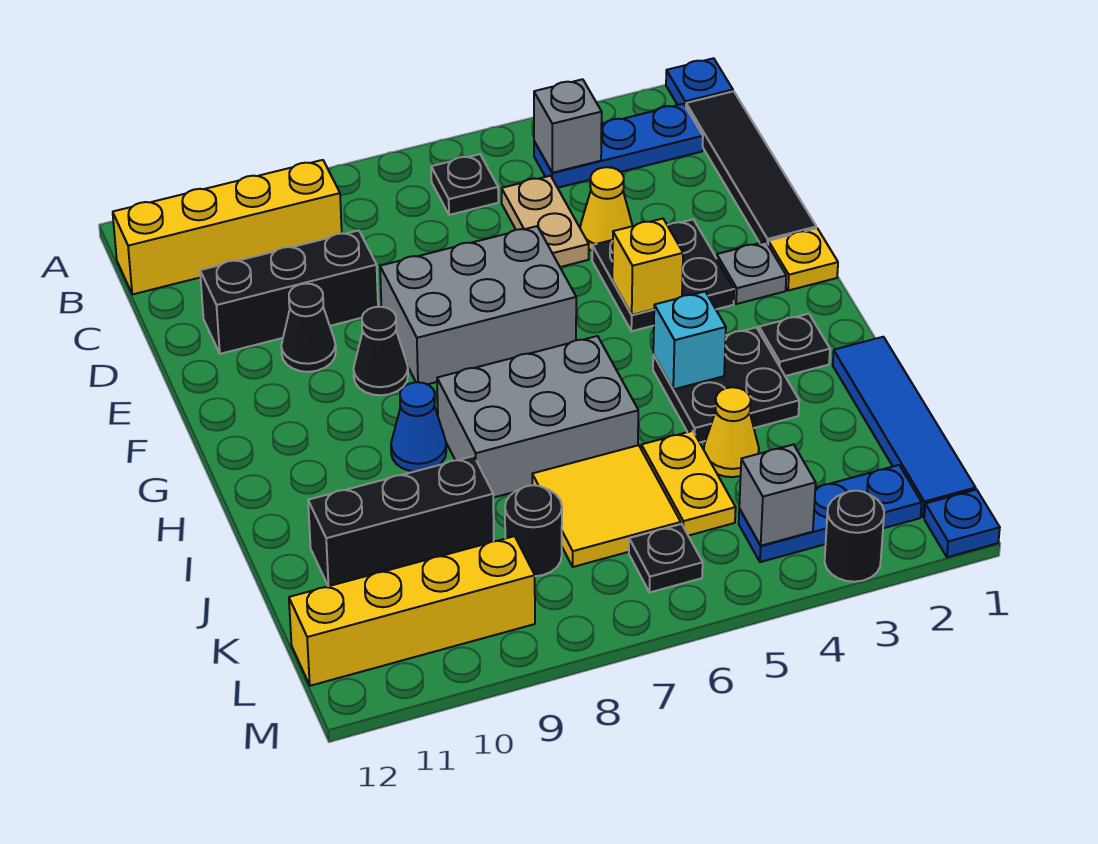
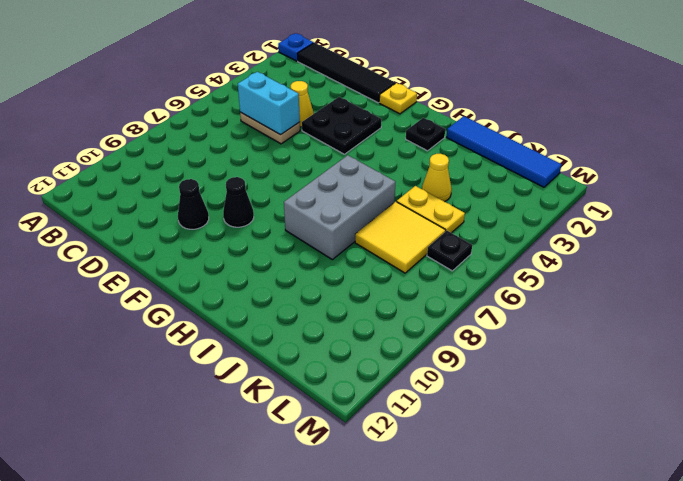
cyan 1x2 brick [238,72,300,135] -> none
none -> blue 1x3 plate [534,104,703,188]
none -> black 1x1 plate [431,154,498,215]
none -> yellow 1x4 brick [113,160,342,294]
none -> black 1x3 brick [200,230,378,354]

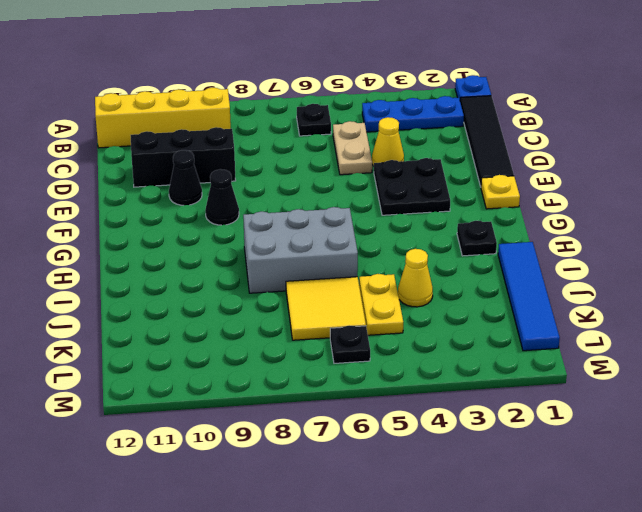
none -> grey 2x3 brick [380,226,576,384]
none -> grey 1x1 plate [717,242,786,304]
none -> black 2x2 plate [653,327,799,442]
none -> blue 1x1 cone [391,382,446,472]

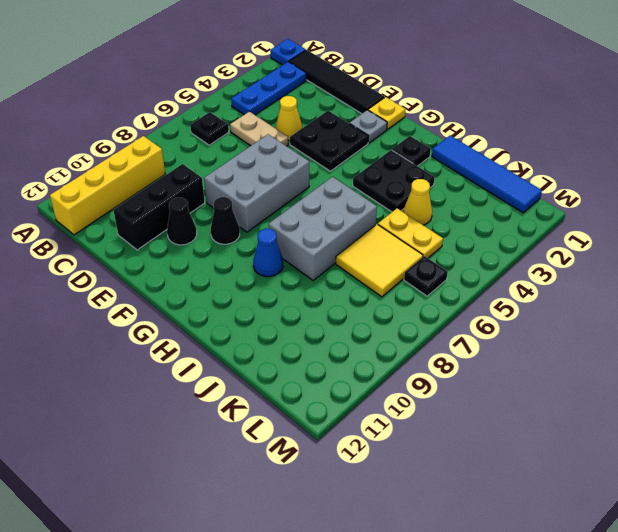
none -> black 1x3 brick [308,456,494,586]
none -> black 1x1 round brick [505,485,562,576]
none -> blue 1x3 plate [739,465,922,562]
none -> yellow 1x4 brick [289,536,535,686]

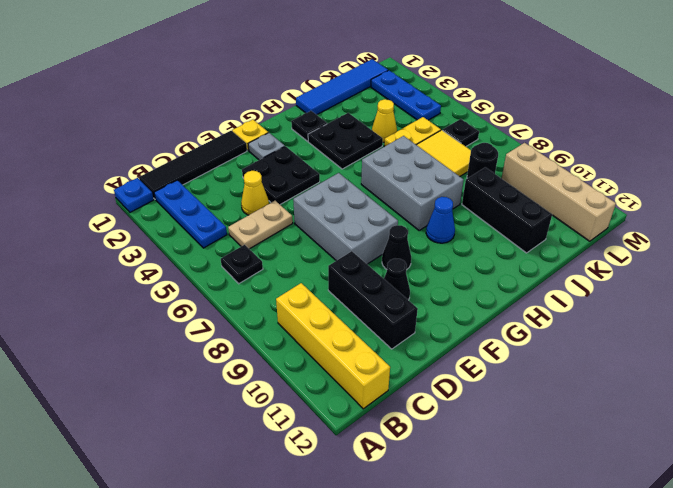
tan 1x4 brick [501,143,616,241] -> yellow 1x4 brick [289,536,535,686]
none -> blue 1x1 plate [924,490,1000,557]
none -> black 1x1 round brick [825,491,884,582]
none -> grey 1x1 brick [534,79,602,173]
none -> yellow 1x1 brick [612,219,683,315]

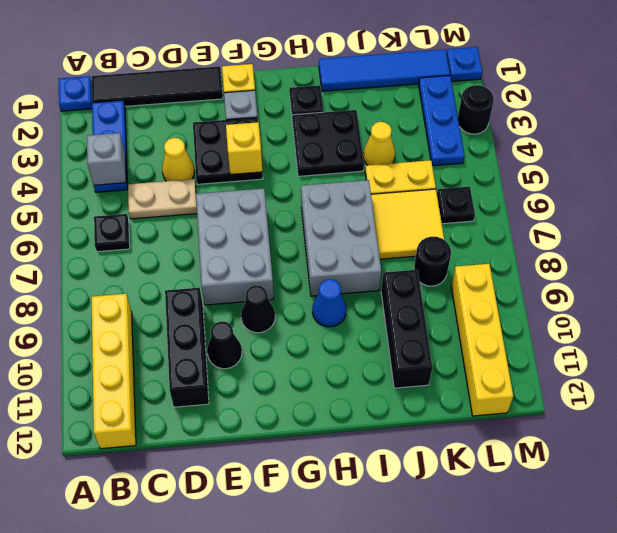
none -> cyan 1x1 brick [653,292,726,389]
none -> grey 1x1 brick [739,444,816,546]

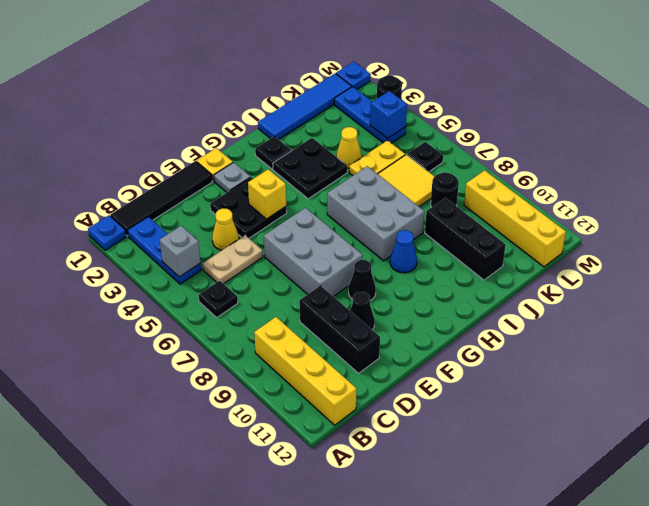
blue 1x1 brick [370,91,407,139] -> grey 1x1 brick [739,444,816,546]
none -> cyan 1x1 brick [653,292,726,389]

